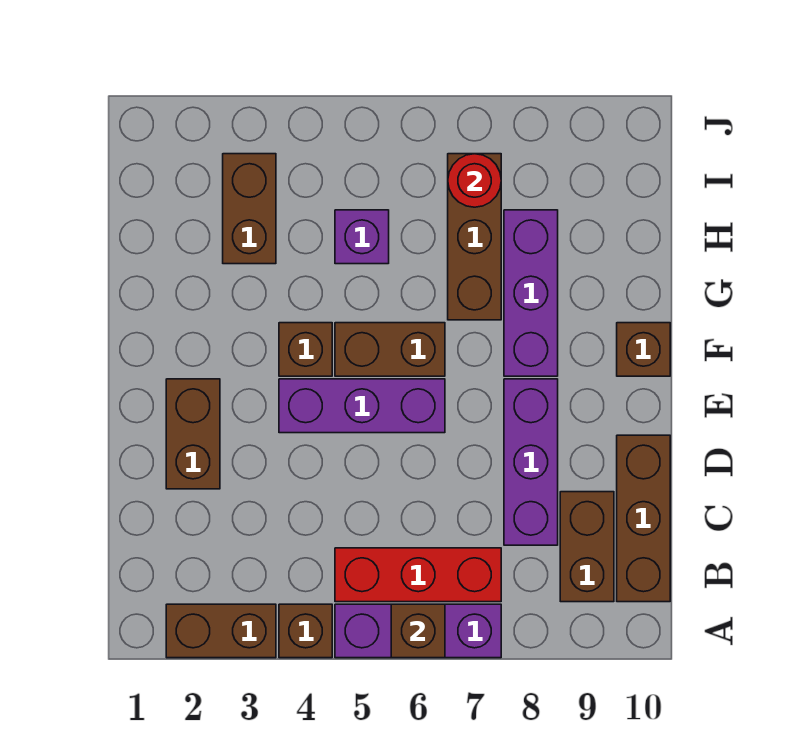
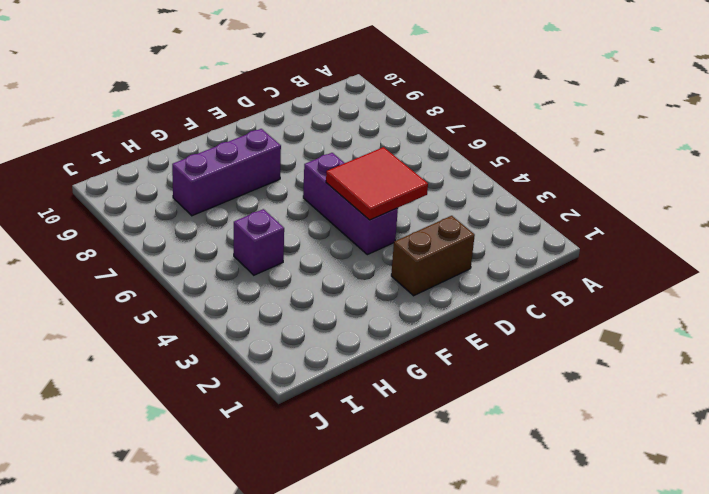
red 2x2 tile [326,147,428,220] -> none
none -> brown 1x2 brick [166,604,276,658]
none -> brown 1x1 brick [279,604,332,658]
none -> purple 1x3 brick [335,604,501,658]

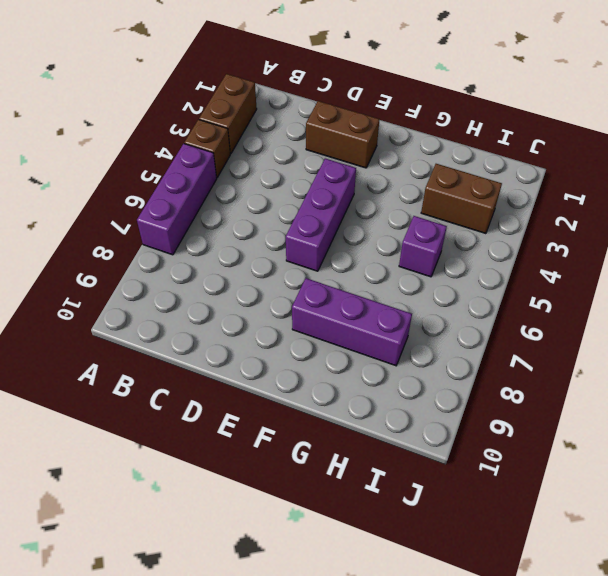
none -> red 1x3 brick [335,548,501,602]
none -> brown 1x2 brick [560,492,614,602]
none -> brown 1x3 brick [617,435,670,602]

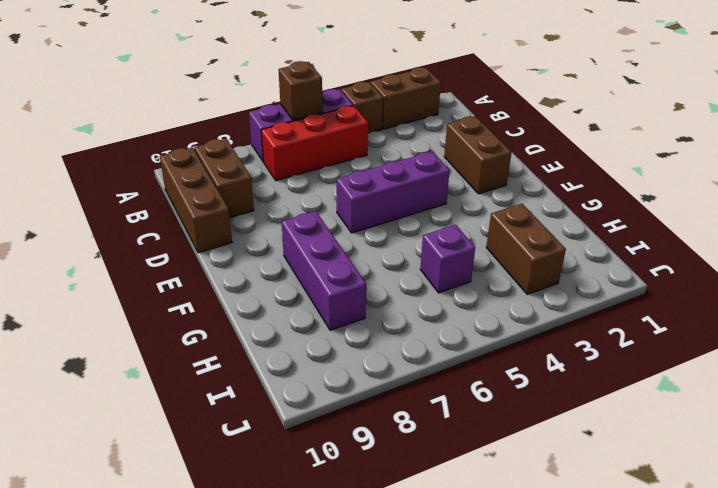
none -> purple 1x3 brick [504,379,558,545]
none -> brown 1x1 brick [279,323,332,376]
none -> brown 1x2 brick [335,323,445,376]

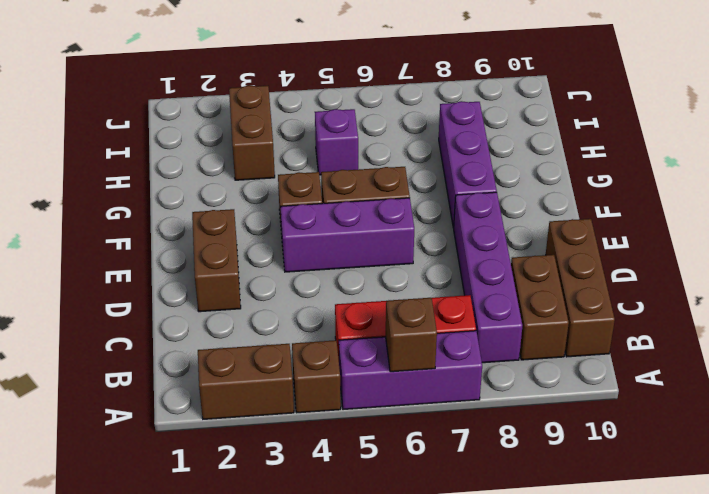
purple 1x4 brick [454,192,522,363] -> purple 1x3 brick [504,379,558,545]
none -> brown 1x1 brick [617,323,670,376]
none -> brown 1x3 brick [448,154,501,320]
none -> red 1x1 round brick [448,154,501,207]

